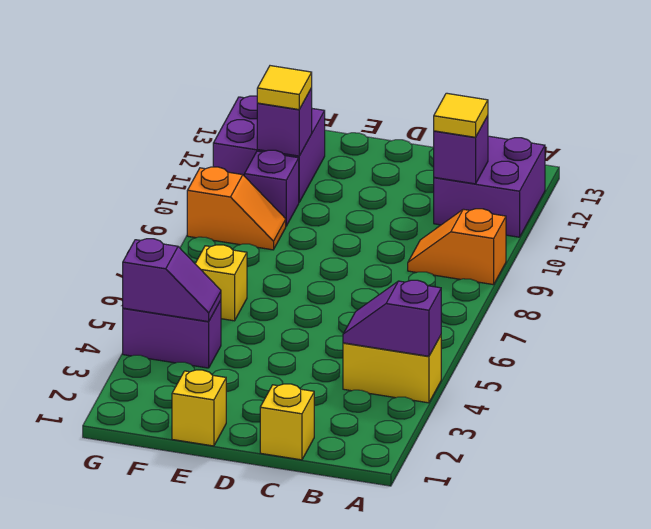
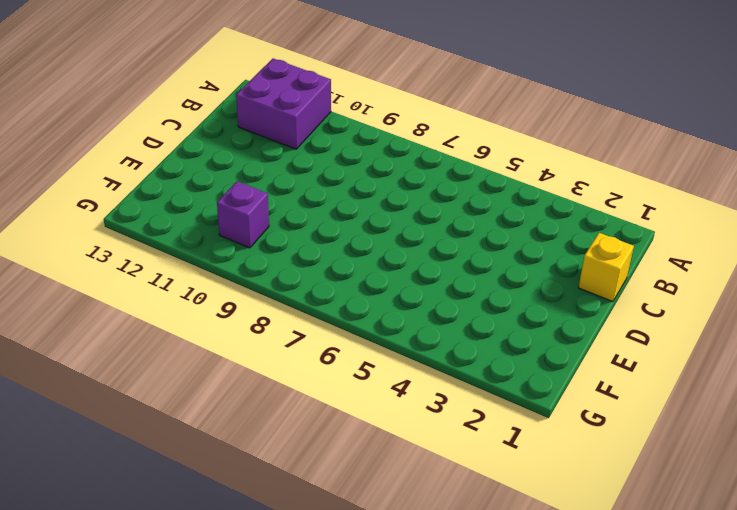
none -> yellow 1x2 brick [343,336,441,403]
none -> orange 1x2 slope [408,209,506,285]
none -> yellow 1x1 brick [172,370,226,446]

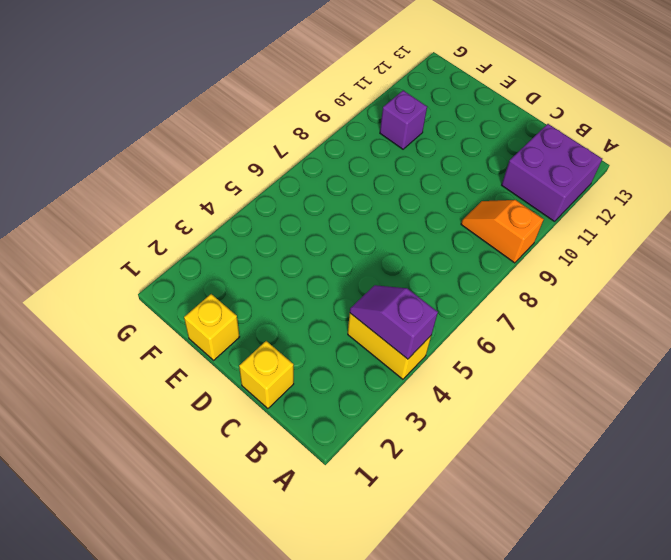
none -> purple 1x2 brick [123,300,221,368]
none -> yellow 1x1 brick [195,245,247,321]
none -> orange 1x2 slope [187,167,286,250]

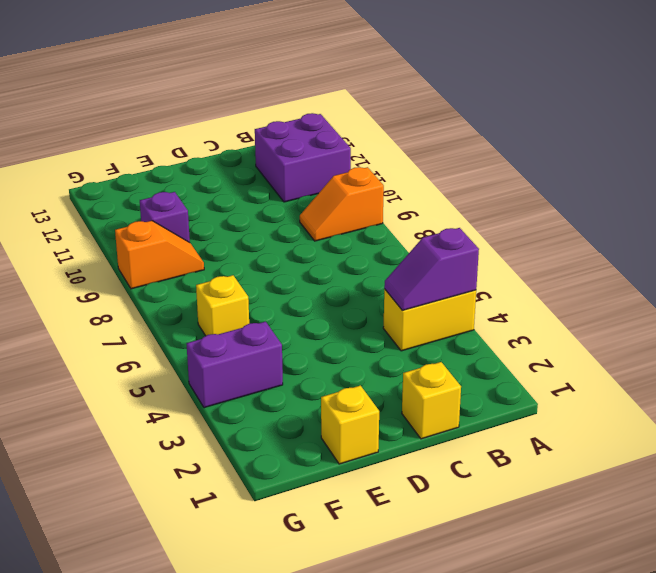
none -> purple 2x2 brick [213,96,325,202]
none -> purple 1x1 brick [434,116,488,184]
none -> purple 1x2 slope [123,239,221,322]

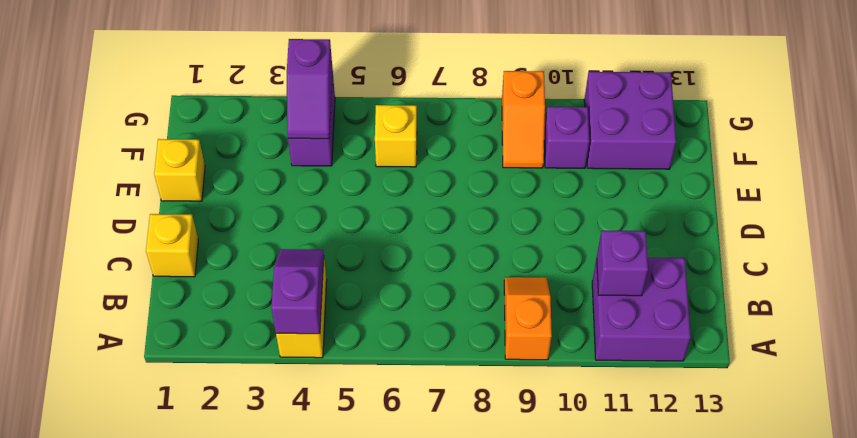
none -> purple 1x1 brick [257,88,312,156]
none -> yellow 1x1 tile [434,93,488,137]
none -> yellow 1x1 tile [257,66,312,109]

